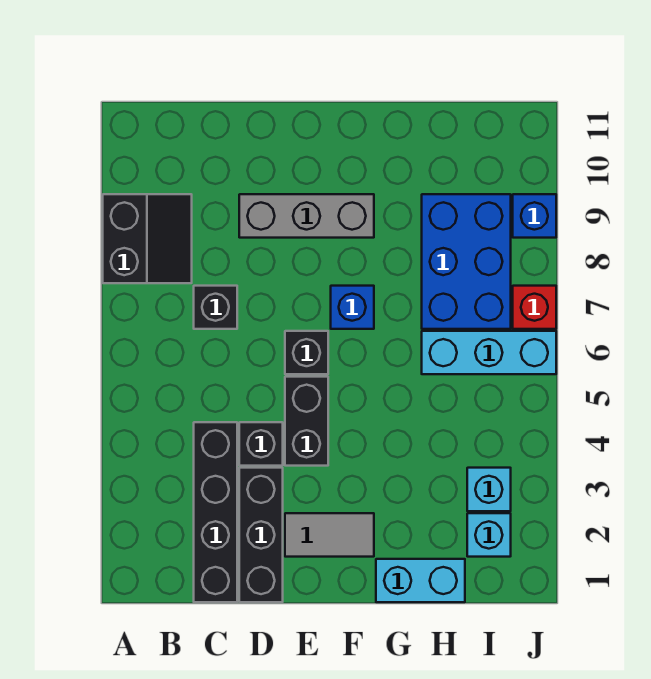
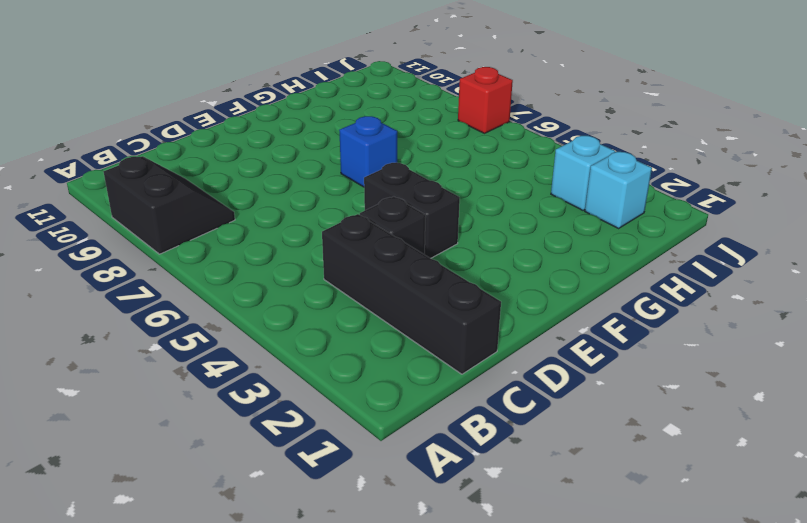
none -> black 1x1 brick [194,286,237,329]
none -> black 1x3 brick [239,468,283,602]
none -> grey 1x3 brick [239,194,374,238]

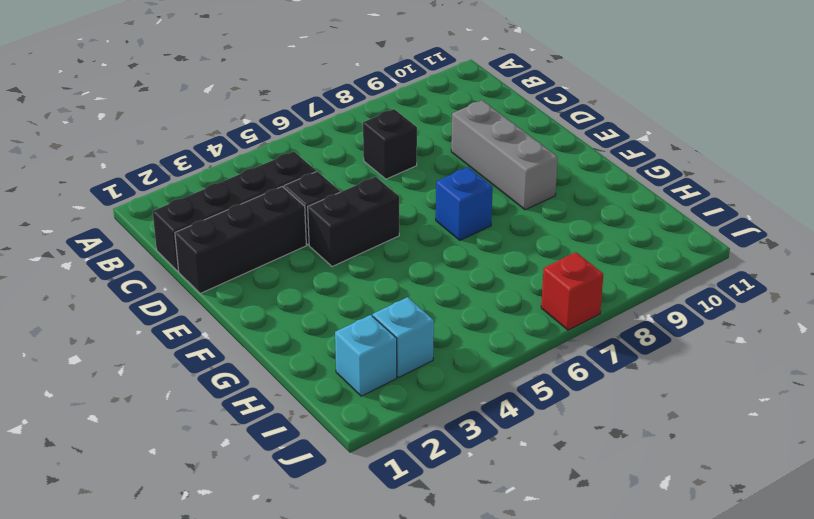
none -> black 2x2 slope [103,194,192,283]
none -> grey 1x2 tile [285,513,374,557]
none -> black 1x1 brick [285,331,328,374]

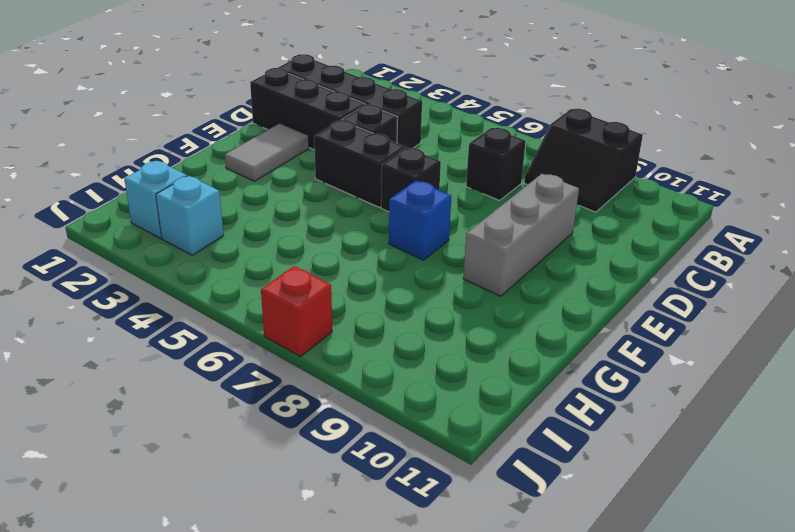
none -> cyan 1x2 brick [376,559,465,602]
none -> cyan 1x3 brick [422,331,556,374]
none -> blue 2x3 brick [422,194,511,329]

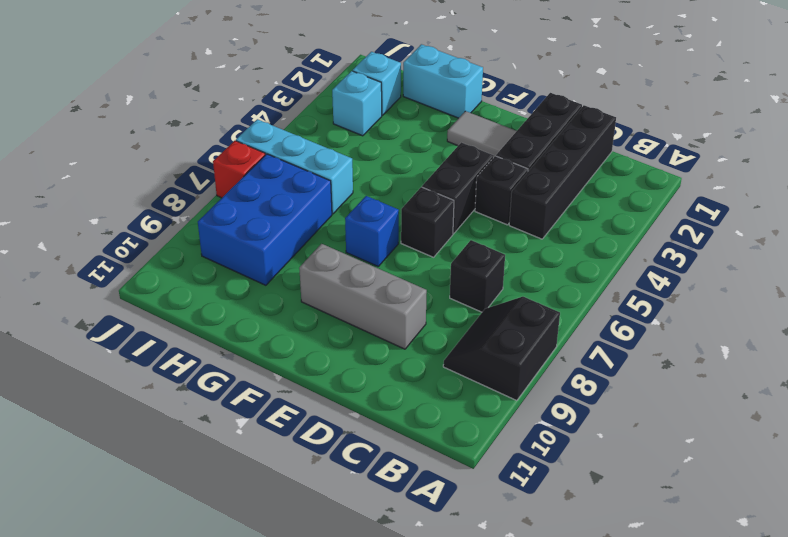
none -> blue 1x1 brick [513,194,556,238]

